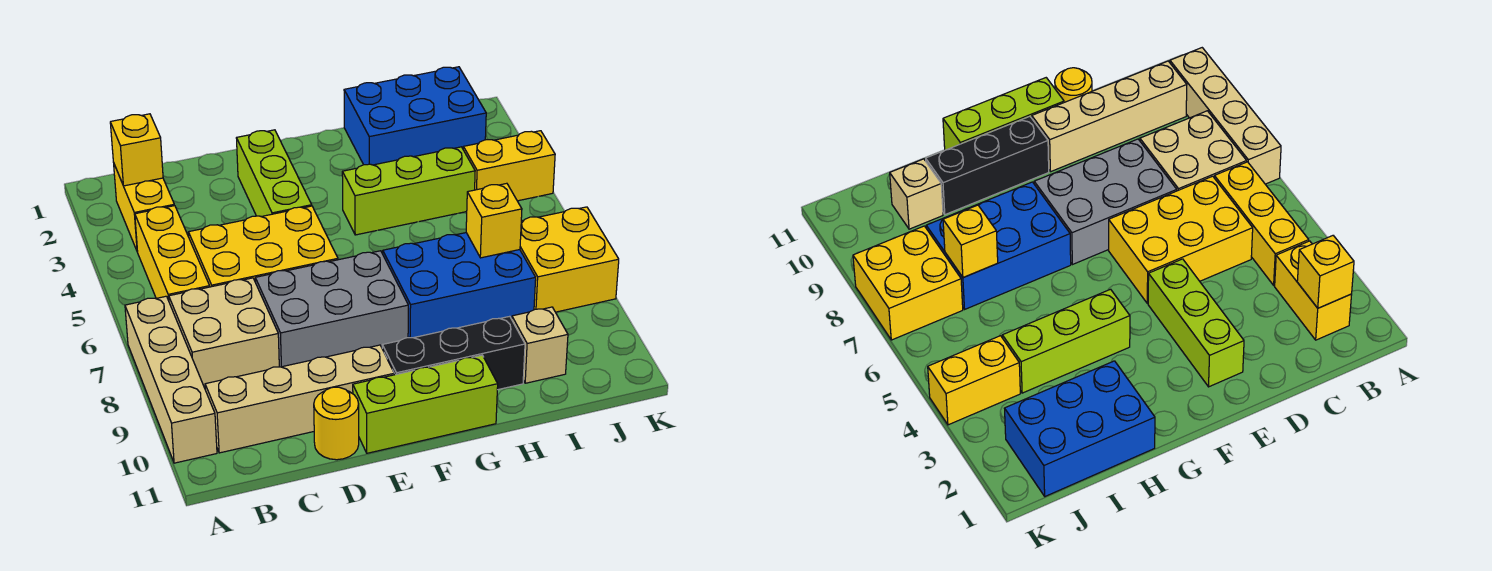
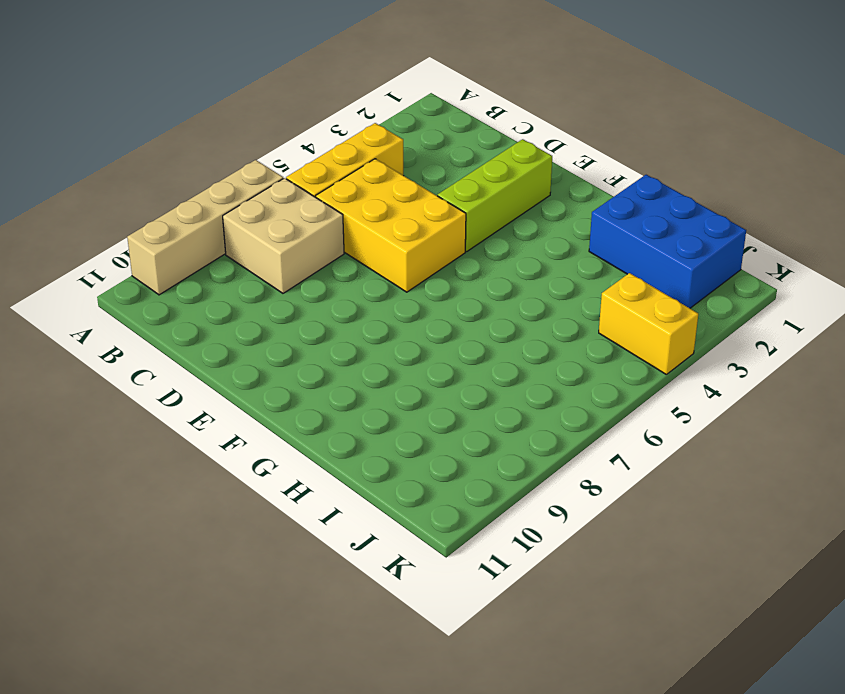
none -> yellow 1x2 brick [114,165,174,252]
none -> tan 1x4 brick [205,345,394,453]
none -> grey 2x3 brick [255,251,408,367]

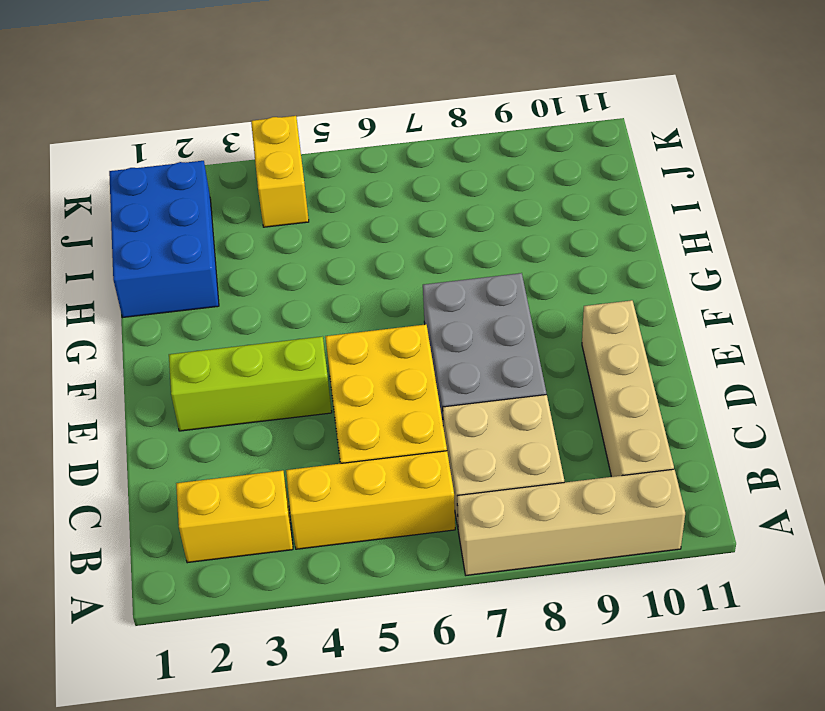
none -> yellow 1x1 round brick [314,387,359,460]
none -> lime 1x3 brick [353,355,498,453]
none -> black 1x3 brick [382,316,525,390]

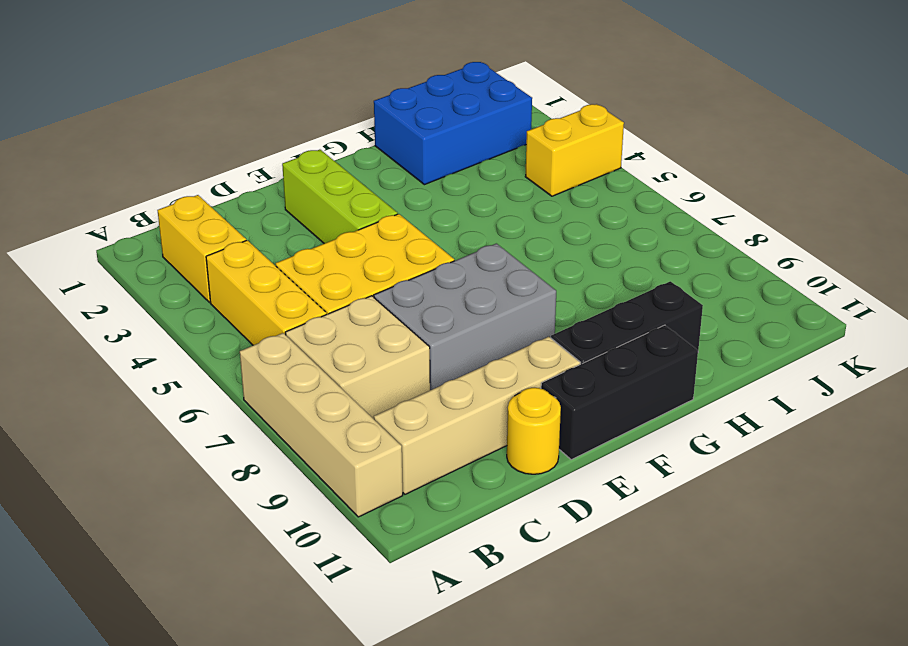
black 1x3 brick [541,325,698,460] -> lime 1x3 brick [353,355,498,453]
none -> lime 1x3 brick [342,147,475,235]
none -> blue 2x3 brick [383,233,536,338]
none -> tan 1x1 brick [512,307,568,383]

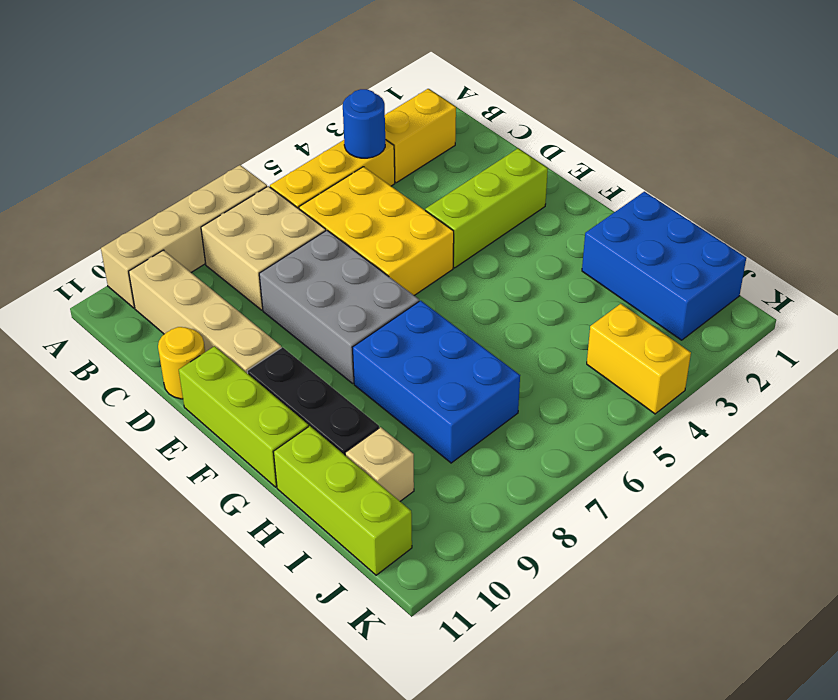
blue 1x1 round brick [343,89,385,158] -> none
lime 1x3 brick [274,426,412,575] -> lime 1x3 brick moved to [342,147,475,235]
none -> yellow 2x2 brick [520,207,619,312]
none -> yellow 1x1 brick [110,114,163,186]
none -> yellow 1x1 brick [466,183,522,258]

